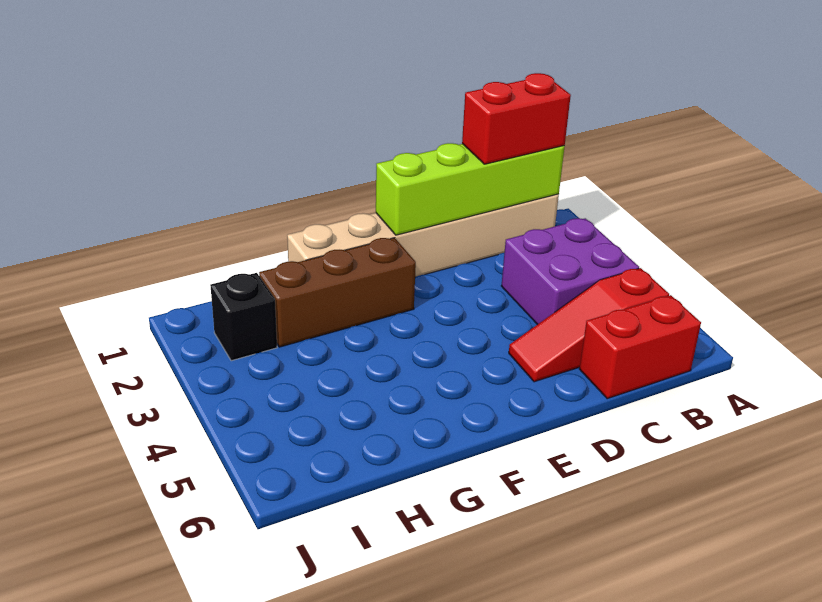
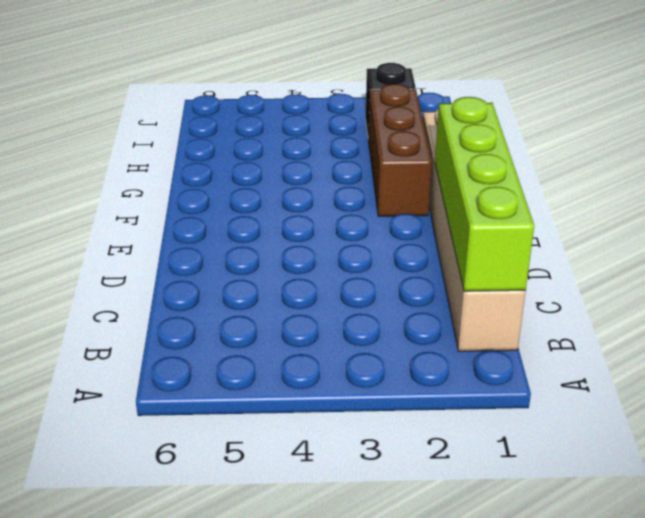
none -> purple 2x2 brick [501,218,639,325]
none -> red 1x3 slope [509,268,669,382]

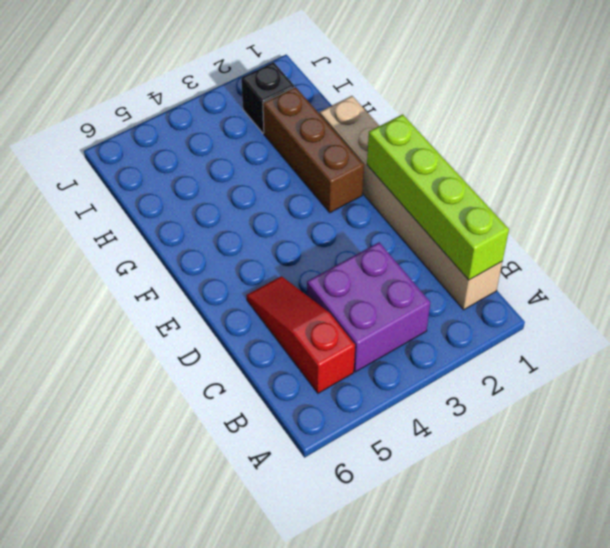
none -> red 1x2 brick [579,295,701,399]
none -> red 1x2 brick [462,73,571,164]

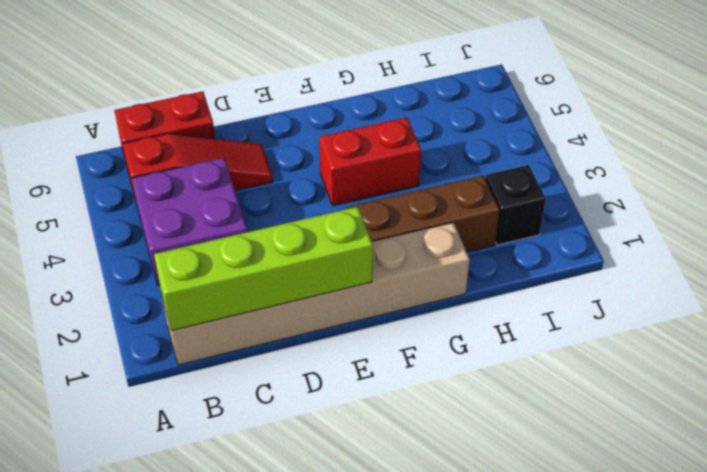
red 1x2 brick [319,117,421,206] -> red 1x2 brick moved to [462,73,571,164]

